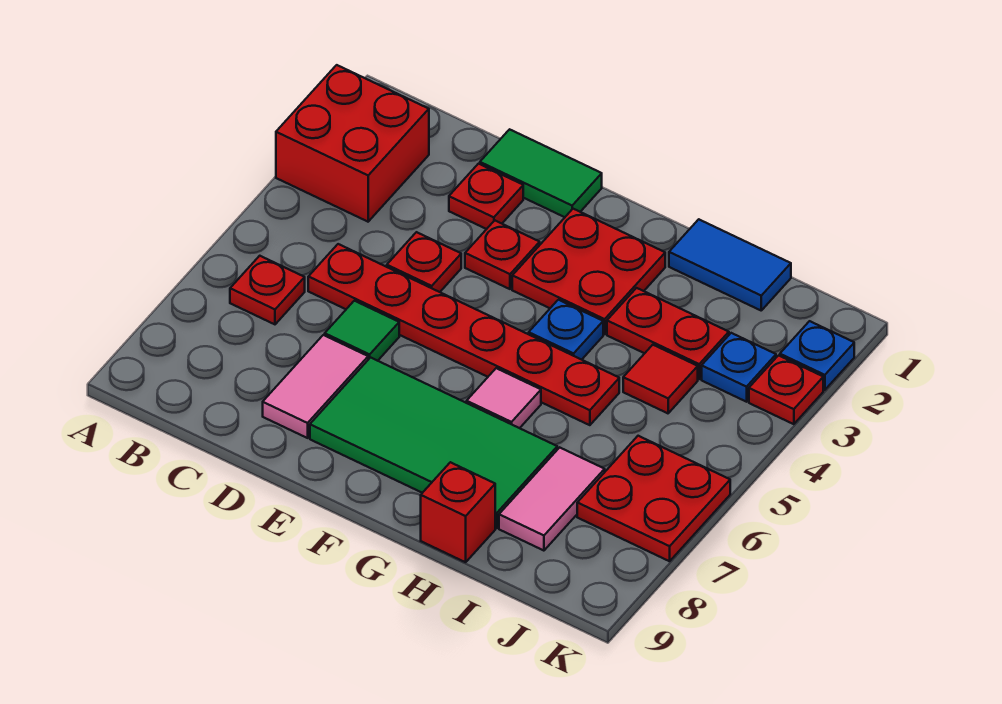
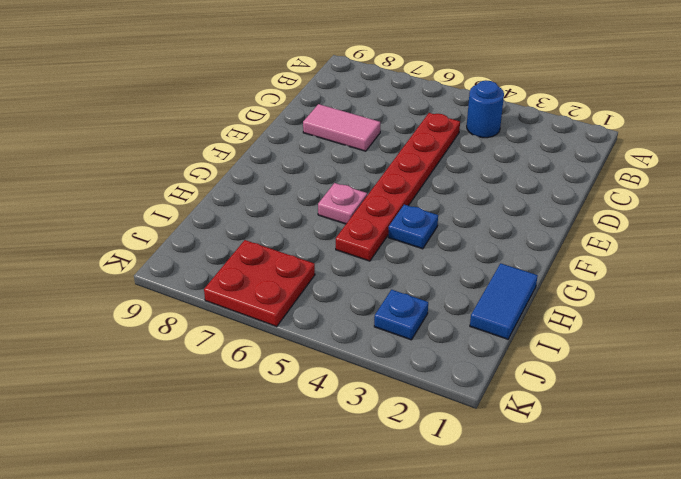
blue 1x1 round brick [467,80,504,138] -> none
pink 1x1 plate [318,183,367,224] -> pink 1x1 tile [467,368,541,428]
none -> red 2x2 brick [276,65,429,222]
none -> red 1x1 plate [230,256,305,324]
none -> green 1x2 tile [480,129,602,217]

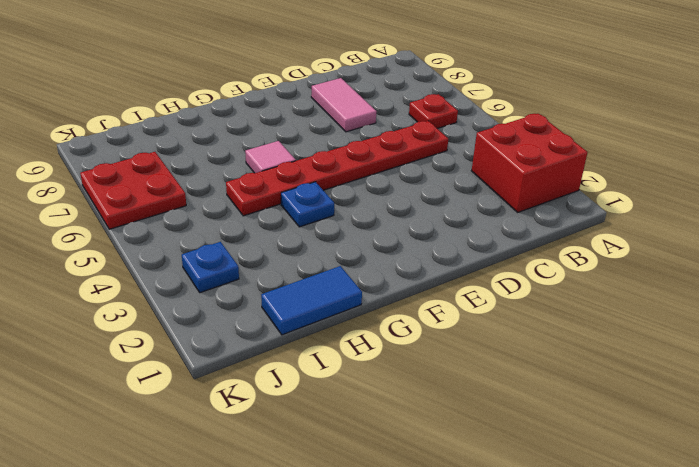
none -> green 1x2 tile [480,129,602,217]
none -> red 1x1 plate [449,164,523,229]
none -> red 1x1 plate [387,232,461,292]

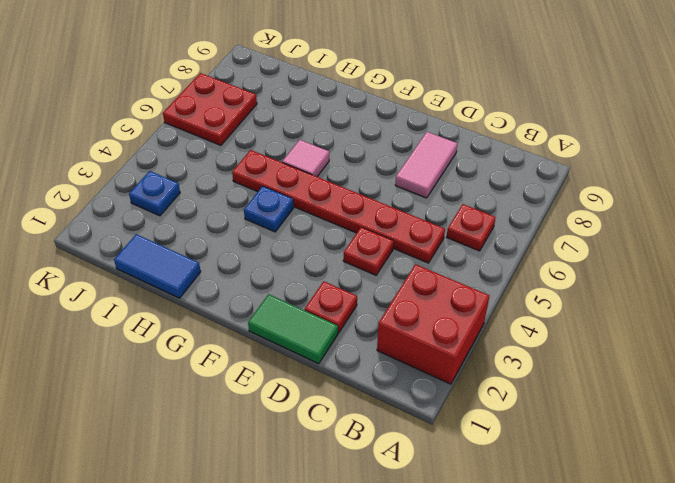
none -> green 1x1 tile [325,301,399,361]
none -> red 1x1 plate [465,220,540,289]
none -> green 2x4 tile [310,358,557,528]

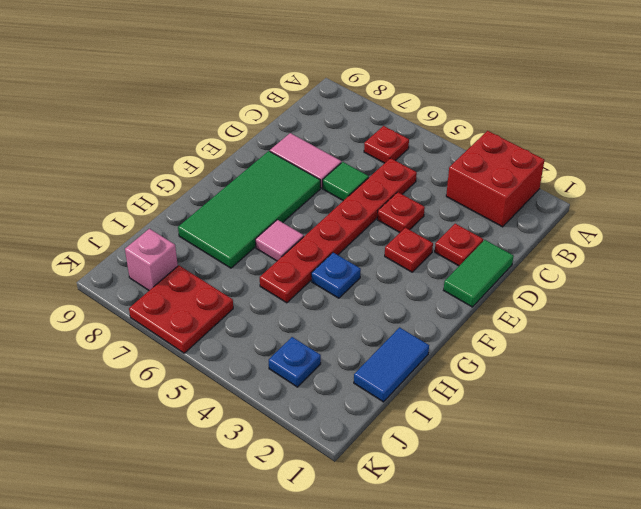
pink 1x1 brick [125,229,178,290] -> none
none -> red 2x2 plate [512,209,665,334]
none -> red 1x2 plate [607,288,729,379]
none -> red 1x1 brick [421,462,495,562]

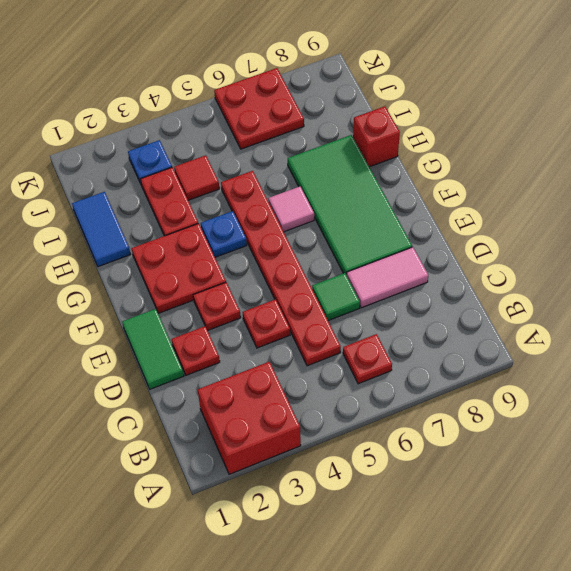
none -> pink 1x2 tile [499,448,605,551]
none -> blue 1x1 plate [780,321,854,390]
none -> red 1x1 plate [749,355,823,424]

